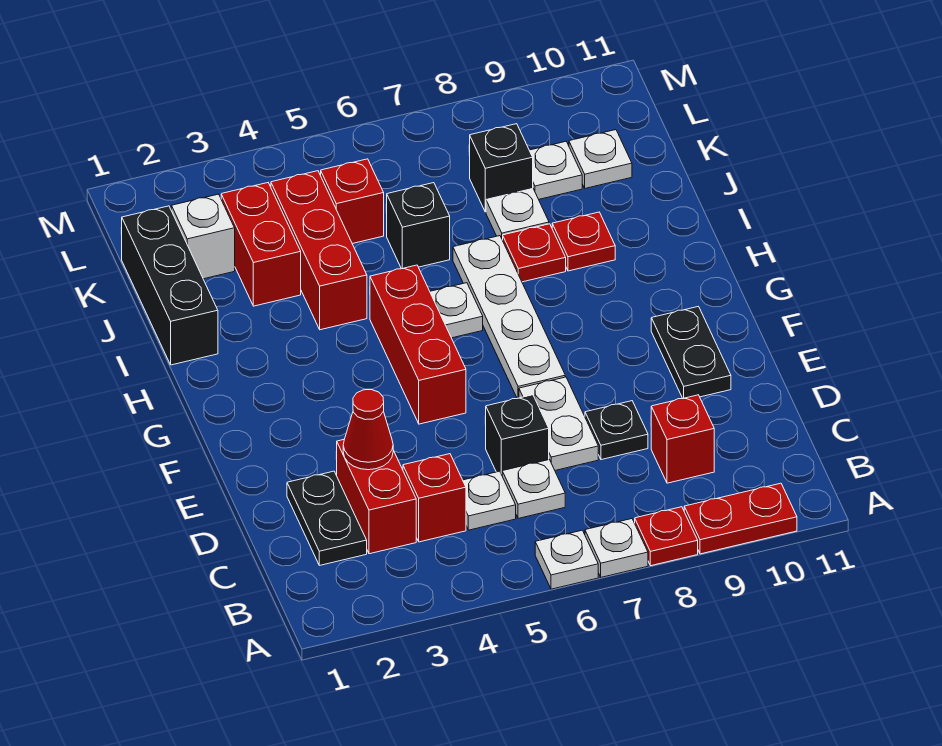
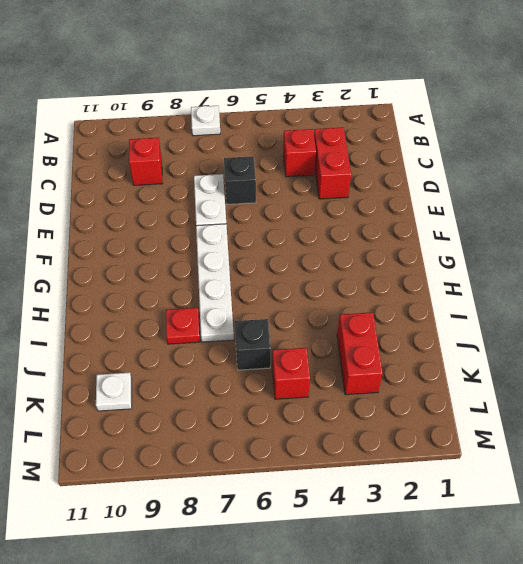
none -> white 1x1 plate [535,530,598,589]
none -> red 1x1 plate [635,507,698,566]
none -> red 1x2 plate [684,483,797,554]
none -> black 1x2 plate [287,471,367,565]

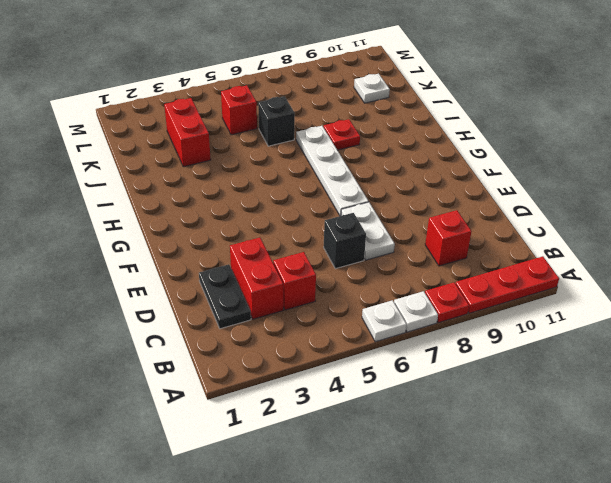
red 1x3 plate [456,256,559,313] -> red 1x2 plate [684,483,797,554]
none -> white 1x1 plate [463,471,516,530]
none -> white 1x1 plate [502,460,565,518]
none -> black 1x1 plate [585,401,648,460]
none -> black 1x2 plate [651,306,731,398]

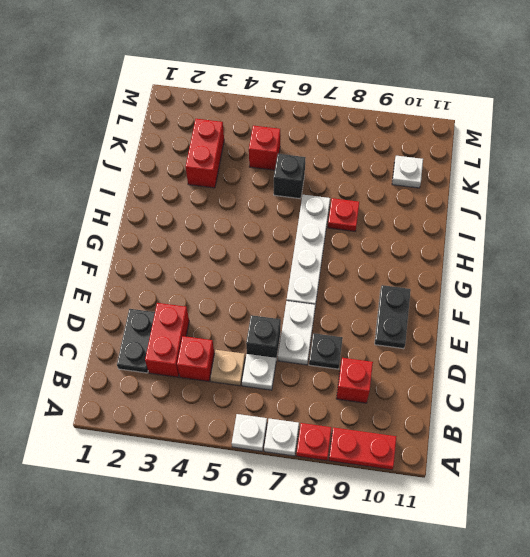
tan 1x1 plate [210,350,245,386] -> white 1x1 plate [463,471,516,530]
none -> red 1x3 brick [370,265,466,424]
none -> white 1x1 plate [430,283,483,338]
none -> black 1x3 brick [122,206,218,365]
none -> red 1x3 brick [271,171,367,330]

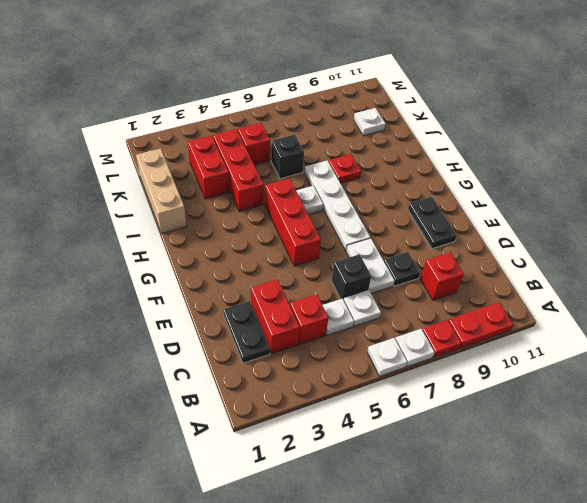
tan 1x3 brick [136,148,186,234] -> black 1x3 brick [122,206,218,365]
none -> red 1x1 plate [552,212,615,271]
none -> white 1x1 plate [486,189,549,240]
none -> white 1x1 brick [171,194,235,279]
none -> black 1x1 brick [469,124,533,212]

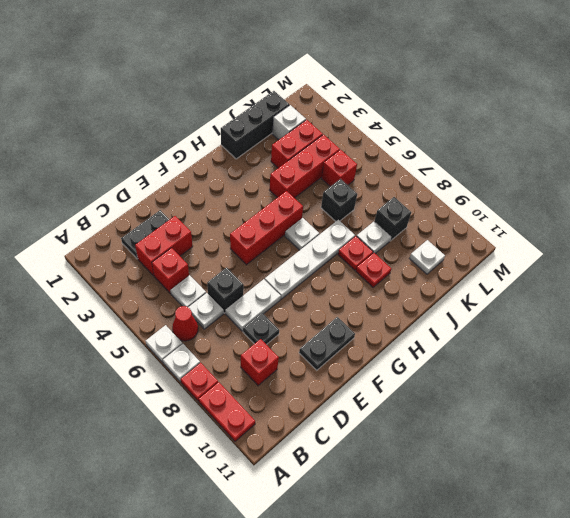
red 1x1 cone [172,306,198,341] -> red 1x1 cone moved to [343,390,393,470]
none -> white 1x1 plate [529,142,582,199]

